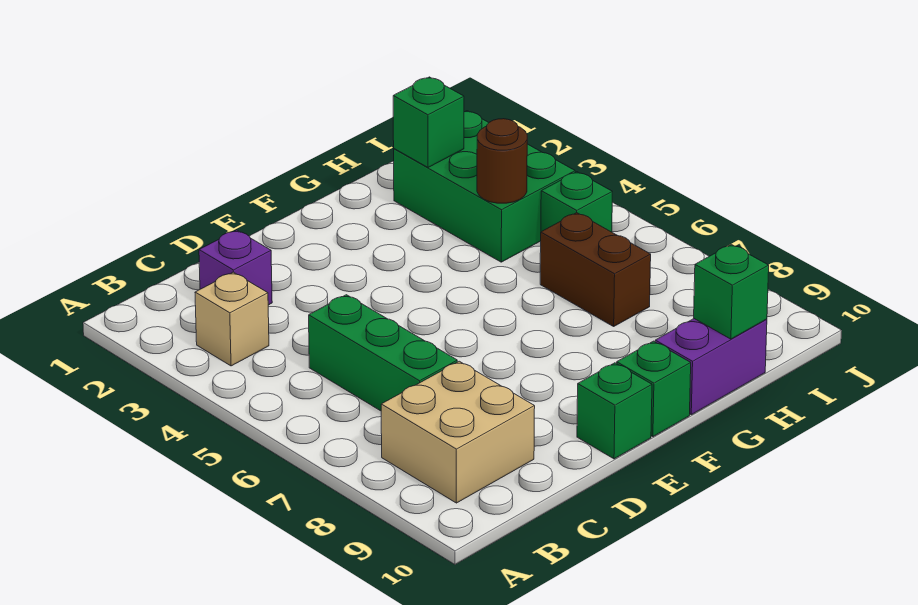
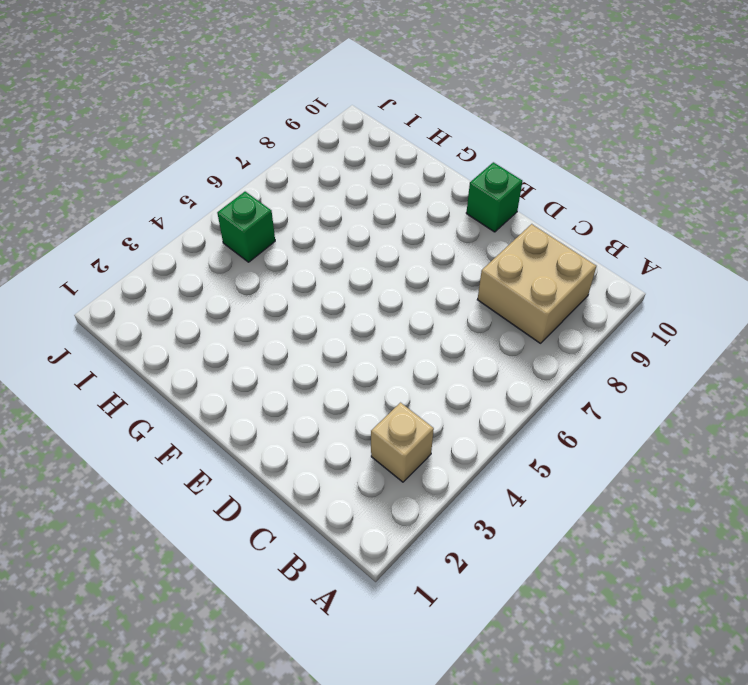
none -> purple 1x1 brick [199,230,272,305]
none -> green 1x3 brick [309,295,457,411]
none -> green 1x1 brick [617,341,691,437]

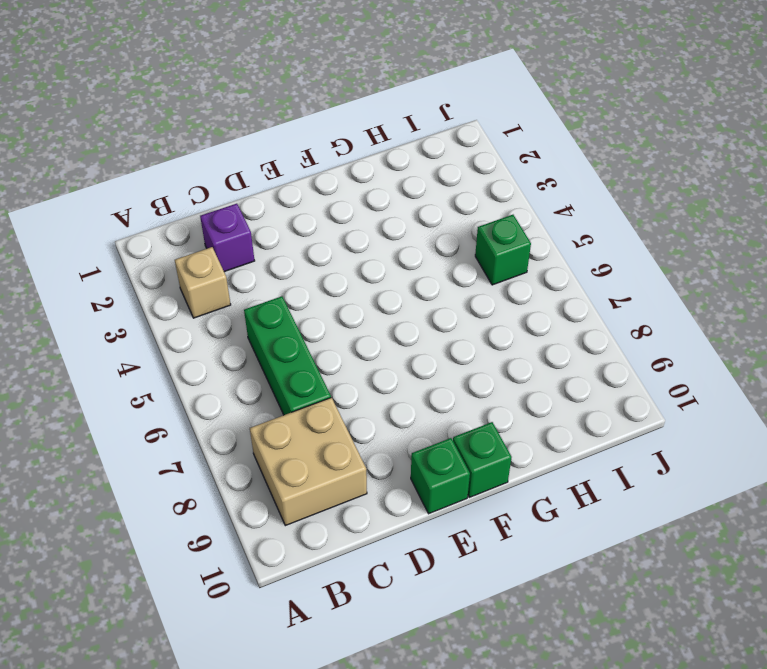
none -> purple 1x2 brick [655,319,767,415]
none -> green 2x3 brick [394,111,575,262]
none -> brown 1x2 brick [540,213,651,326]

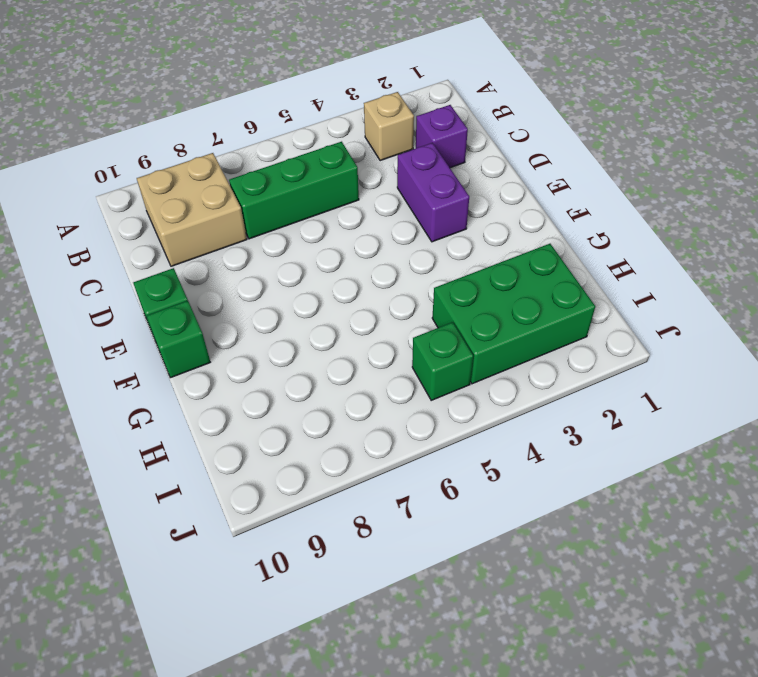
purple 1x2 brick [397,143,469,242] -> purple 1x2 brick moved to [655,319,767,415]
none -> brown 1x2 brick [540,213,651,326]
none -> green 1x1 brick [393,77,464,167]
none -> brown 1x1 round brick [477,119,527,203]

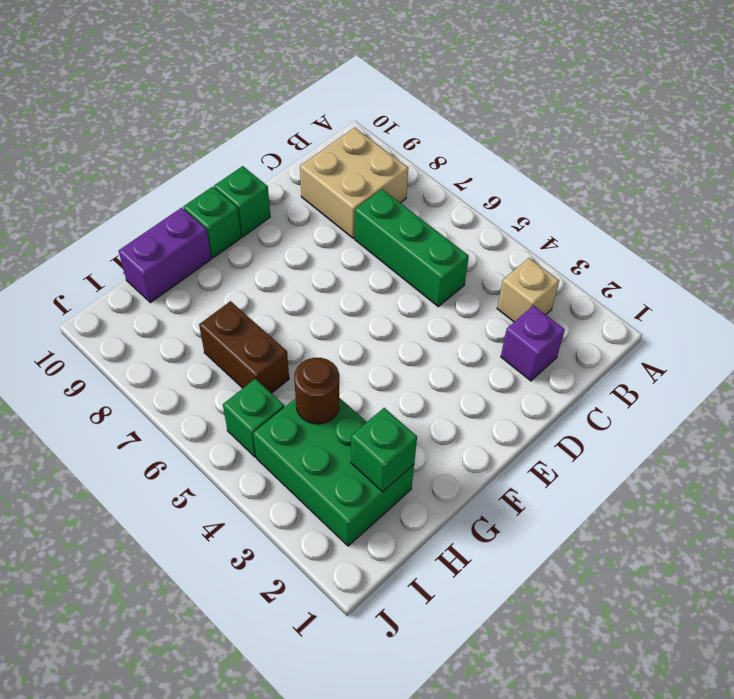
none -> green 1x1 brick [694,244,769,339]

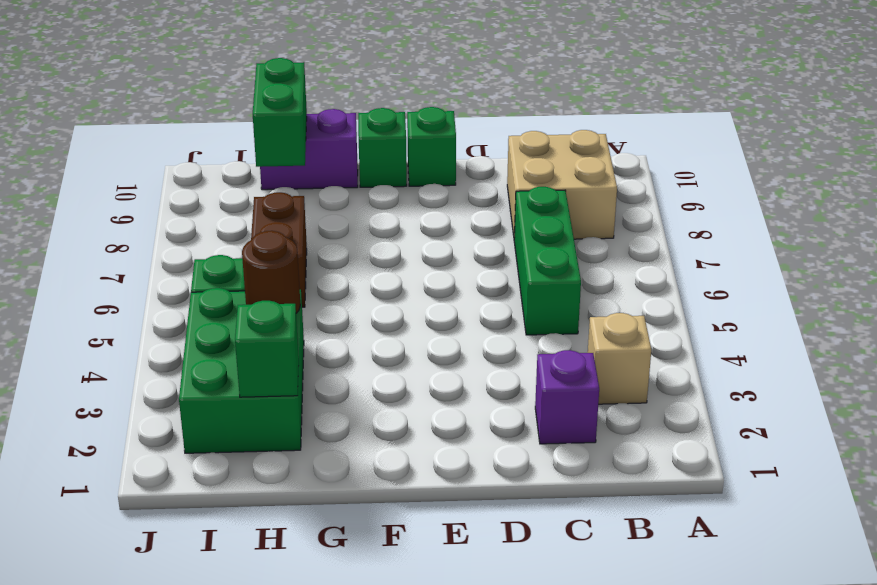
green 1x2 brick [253,58,307,167] -> green 1x1 brick [694,244,769,339]

